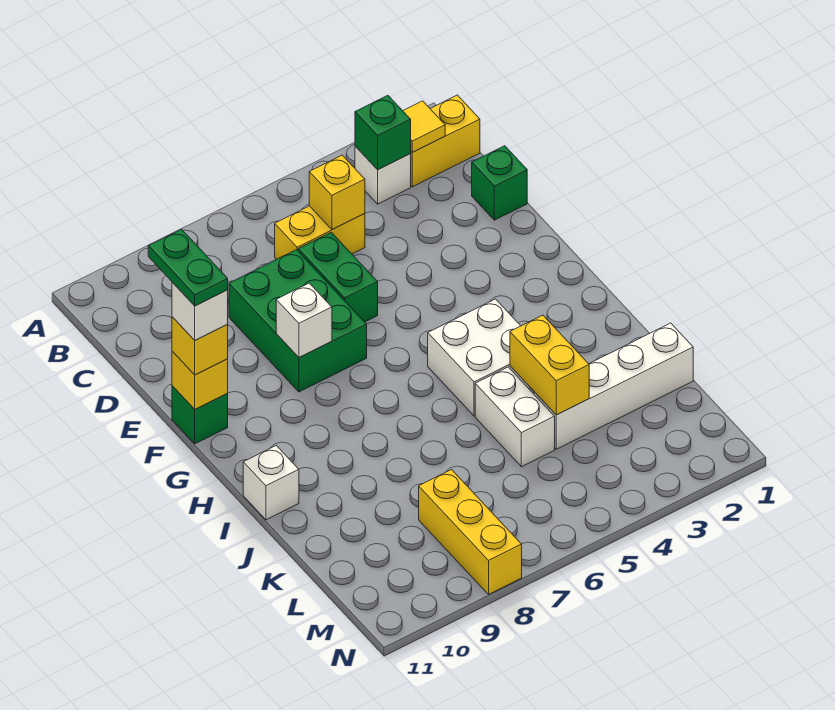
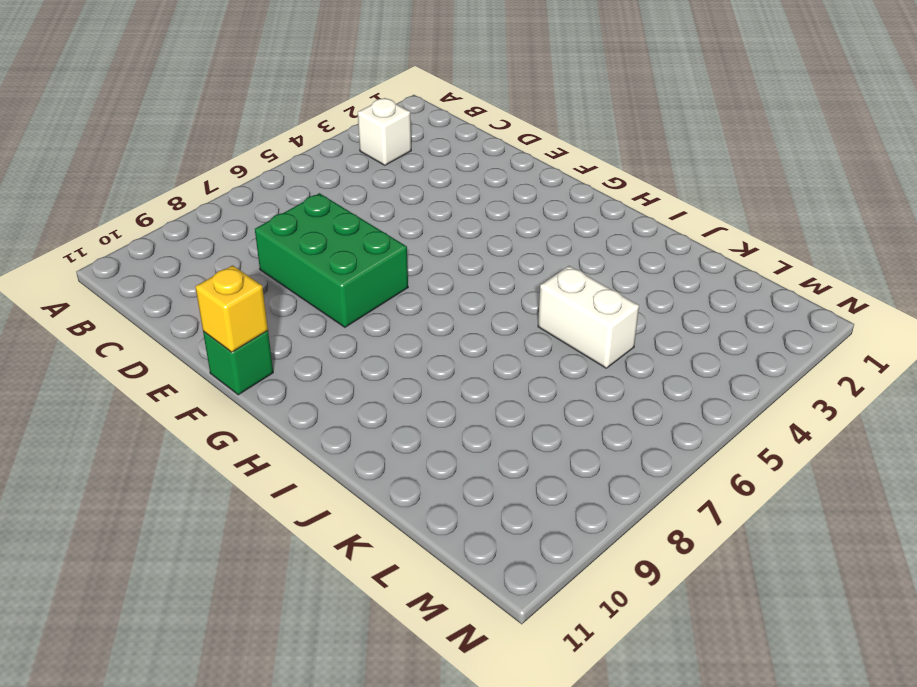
none -> yellow 1x2 brick [410,95,480,187]
none -> yellow 1x2 brick [275,206,365,259]
none -> green 1x1 brick [472,146,527,220]

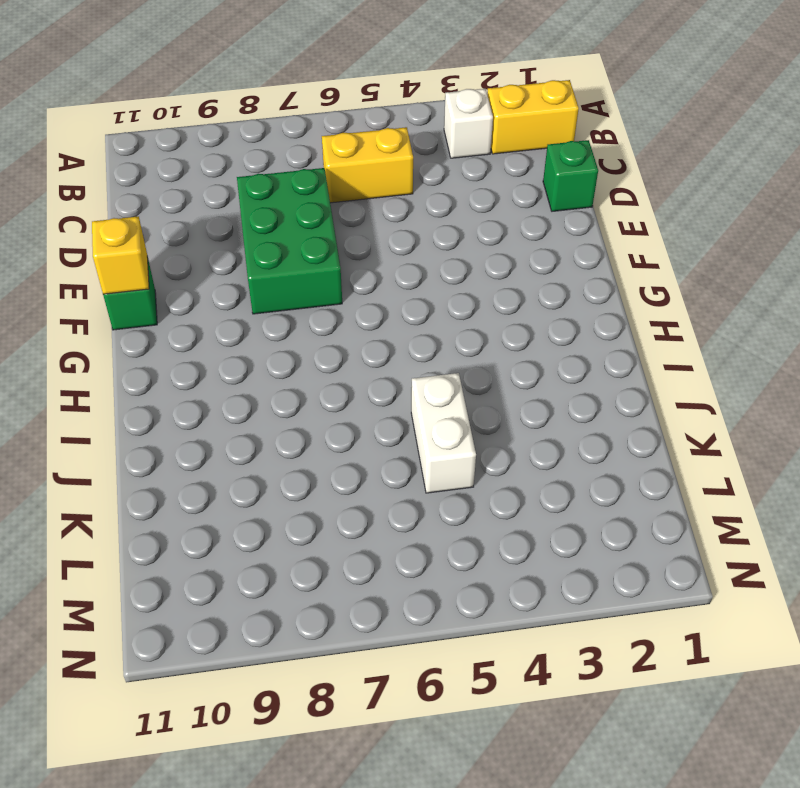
none -> green 1x2 brick [298,232,378,322]
none -> white 2x2 brick [428,299,530,416]
none -> white 1x1 brick [243,446,299,520]

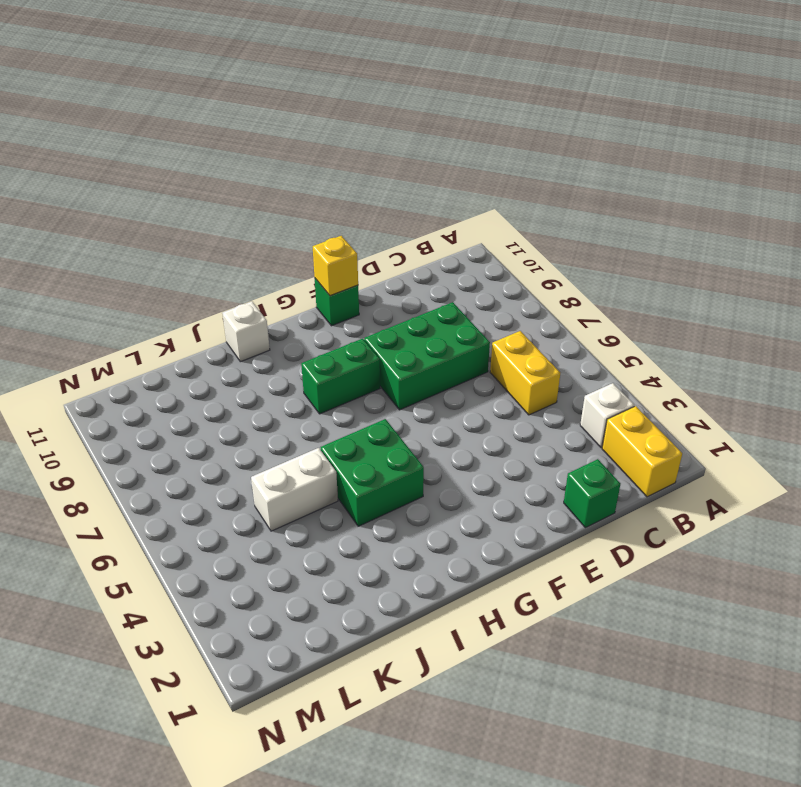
green 1x2 brick [301,339,380,414] -> green 1x2 brick moved to [298,232,378,322]
green 2x2 brick [320,419,424,526] -> white 2x2 brick [428,299,530,416]
none -> white 1x4 brick [534,323,693,449]
none -> yellow 1x3 brick [419,470,522,594]
none -> yellow 1x1 tile [403,101,445,152]

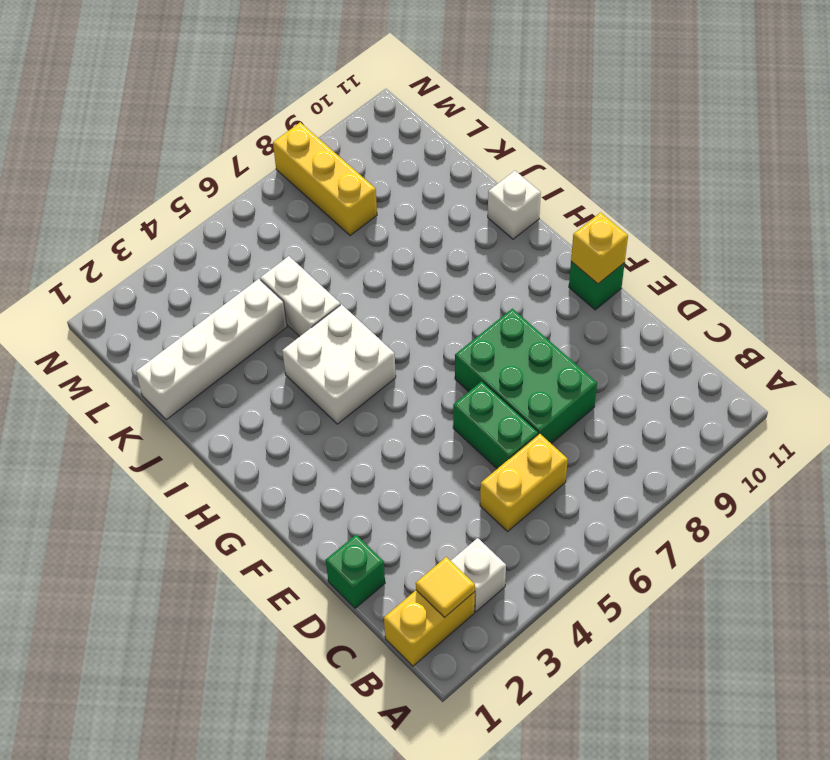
none -> green 1x1 brick [355,95,411,170]
none -> yellow 1x1 brick [309,155,365,230]
none -> white 1x1 brick [276,283,332,357]

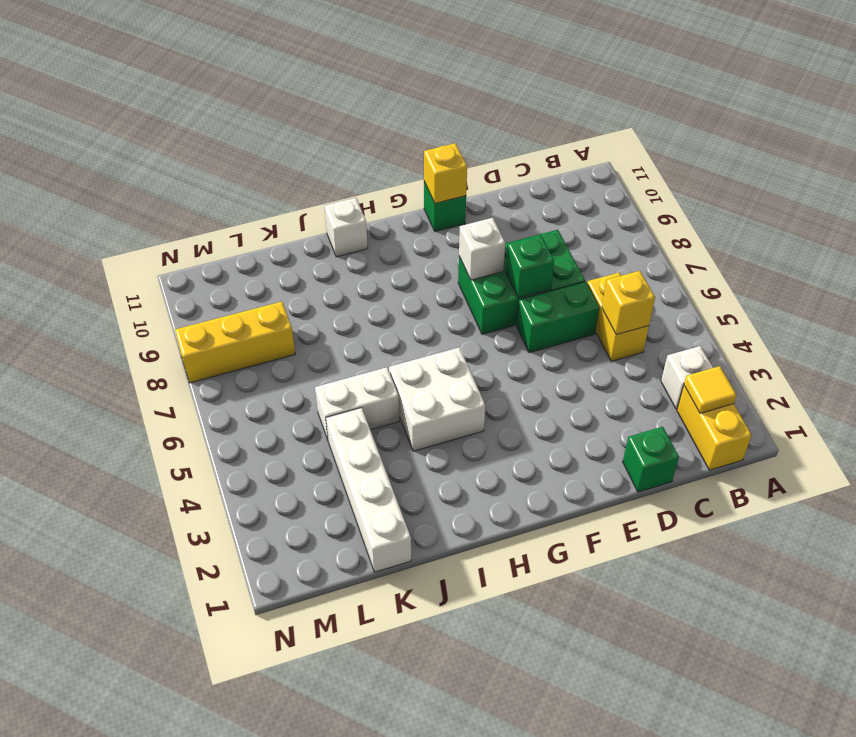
green 1x1 brick [506,235,554,298] -> green 1x1 brick moved to [355,95,411,170]
none -> yellow 1x2 brick [510,315,589,415]
none -> yellow 1x1 brick [172,317,228,375]
none -> white 1x1 brick [172,283,228,340]

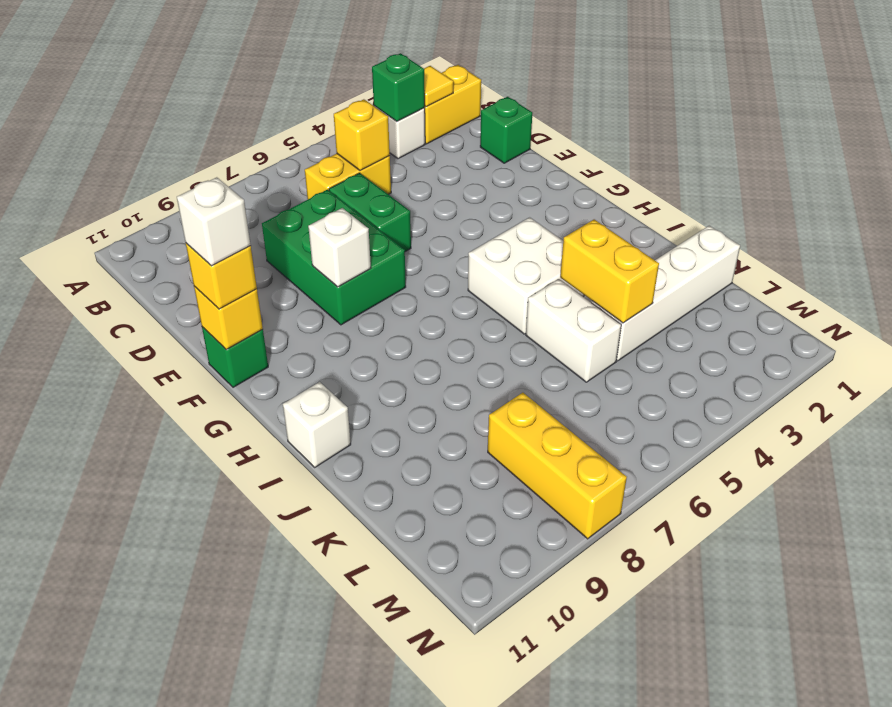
none -> green 1x2 plate [148,229,228,306]

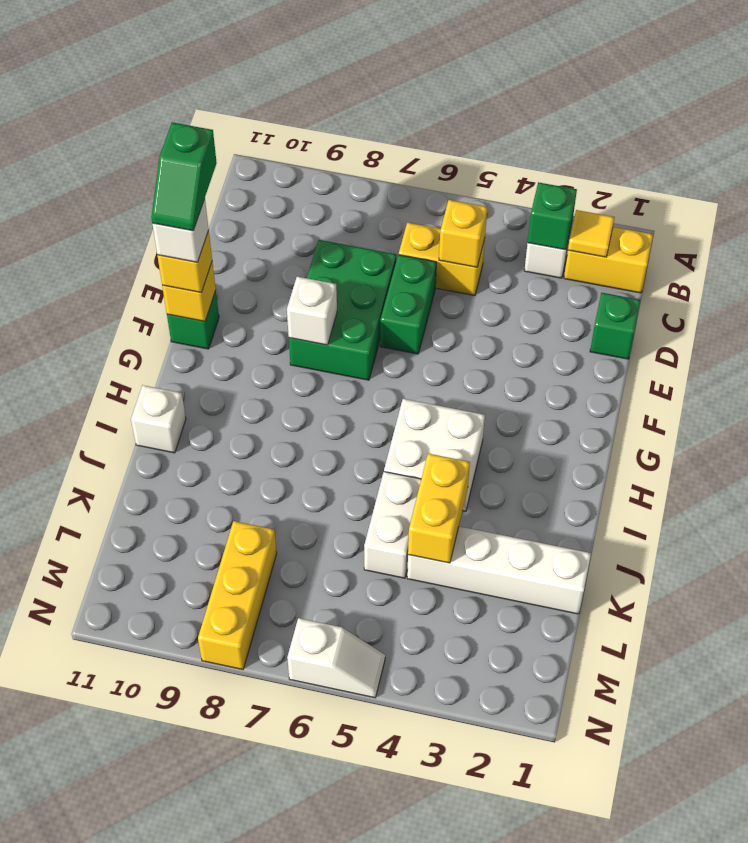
green 1x2 slope [151,122,217,231] -> green 1x2 plate [148,229,228,306]
white 1x2 slope [287,618,385,698] -> none

